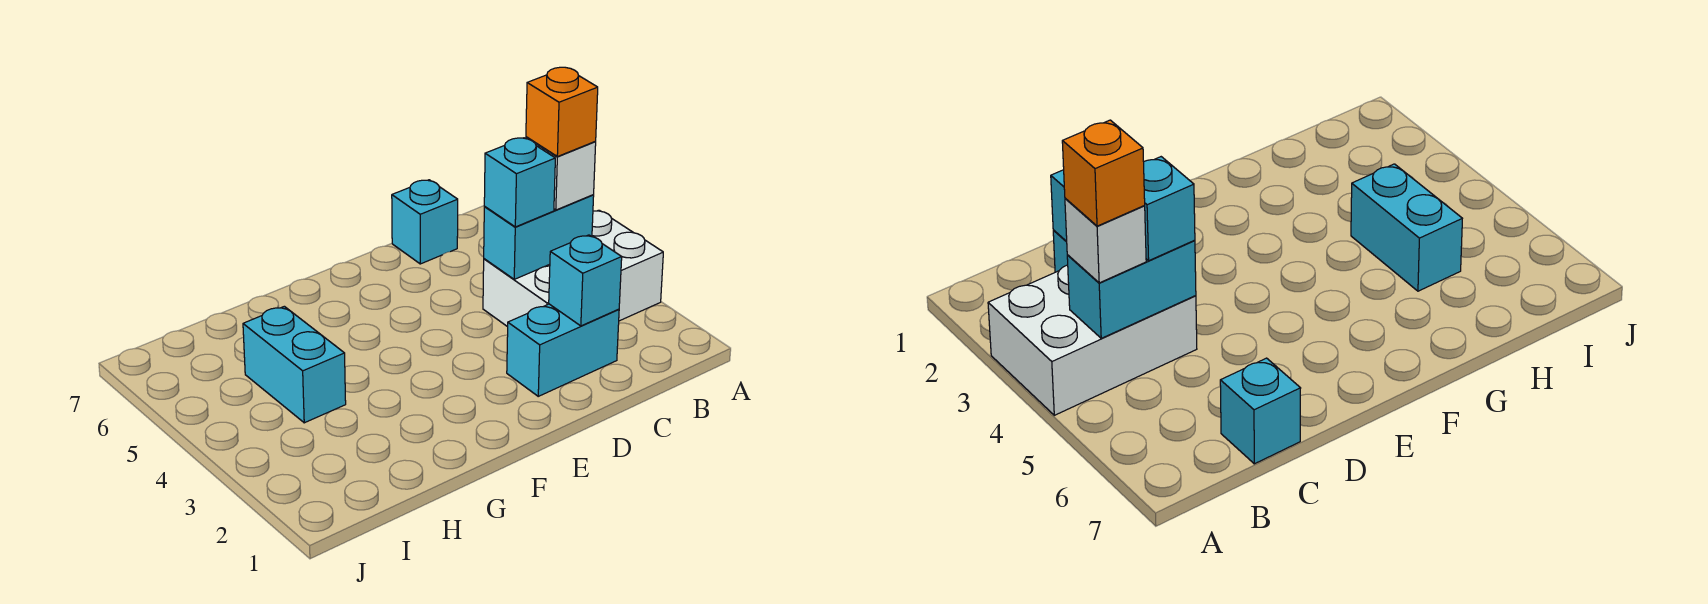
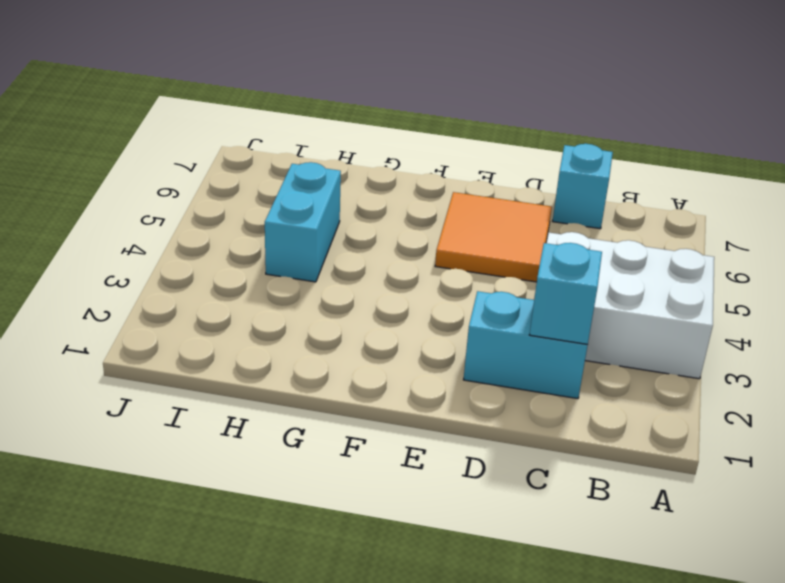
orange 2x2 tile [435,192,552,282] -> none
none -> cyan 1x2 brick [484,195,594,279]
none -> white 1x1 brick [526,137,596,210]

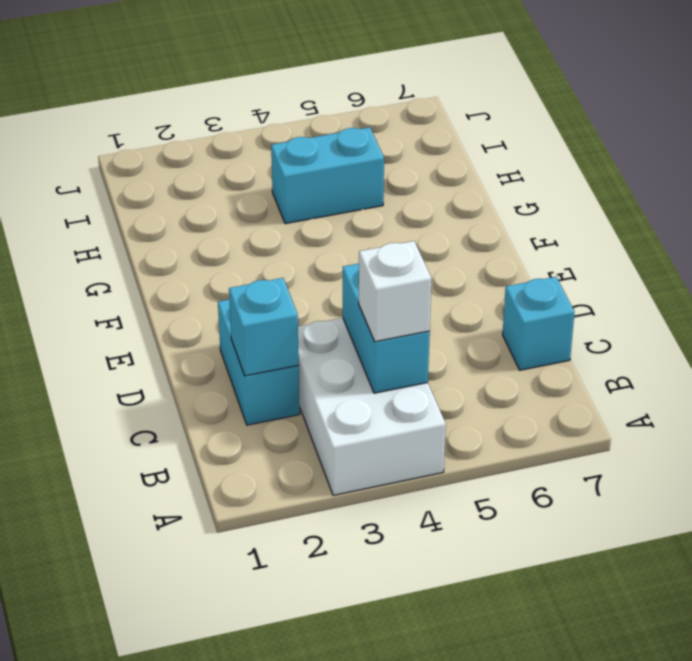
none -> cyan 1x1 brick [484,138,555,227]
none -> orange 1x1 brick [526,67,598,157]

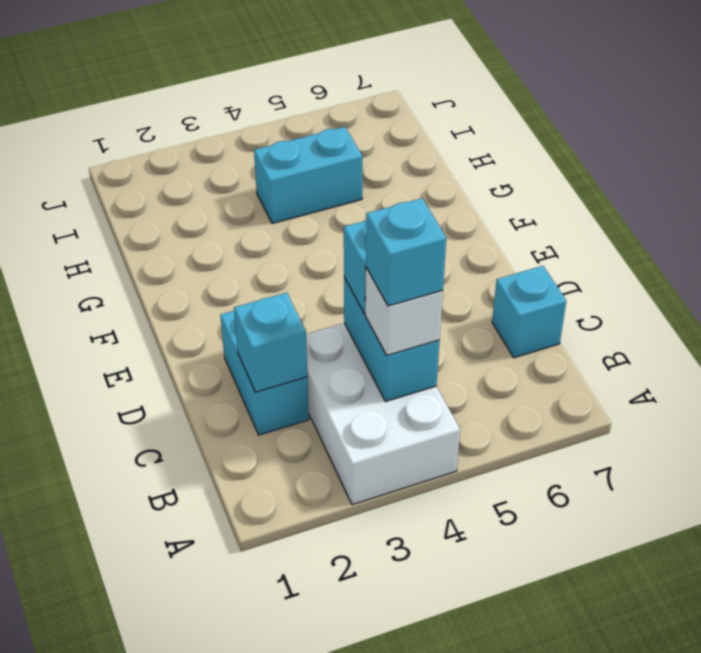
cyan 1x1 brick [366,198,446,306] -> orange 1x1 brick [526,67,598,157]

